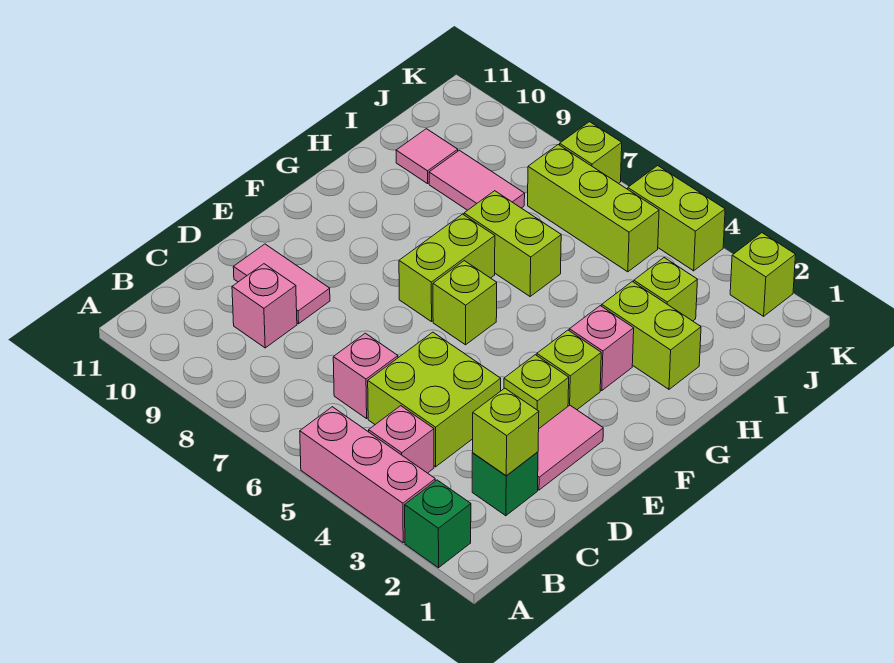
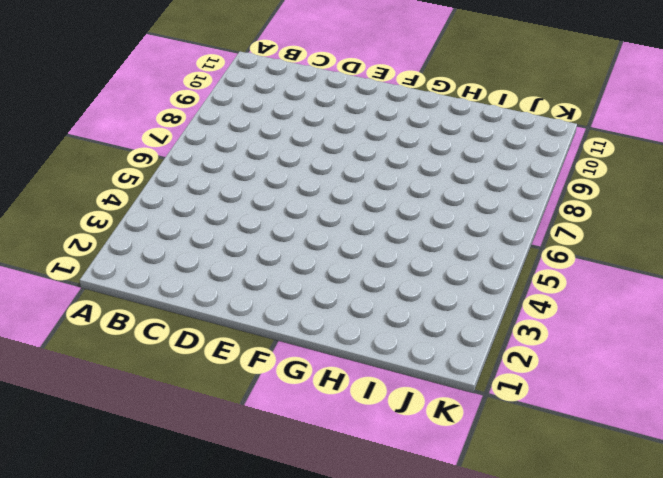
none -> green 1x1 brick [405,480,471,568]
none -> pink 1x3 brick [300,407,435,543]
none -> pink 1x1 brick [369,406,434,473]

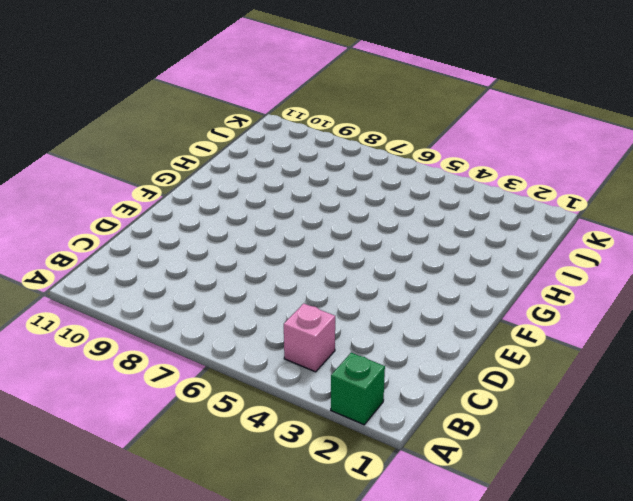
none -> pink 1x3 brick [300,407,435,543]
none -> green 1x1 brick [472,452,538,516]
none -> lime 2x2 brick [368,332,501,467]

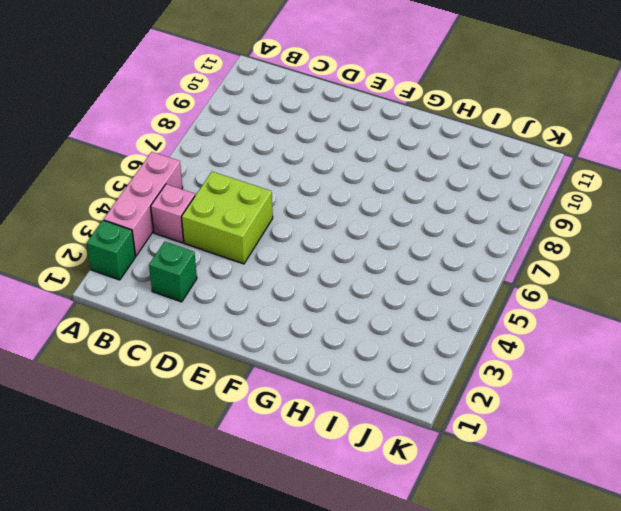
none -> pink 1x1 brick [333,333,398,419]
none -> pink 1x1 brick [232,264,297,348]
none -> pink 1x2 tile [538,405,603,490]

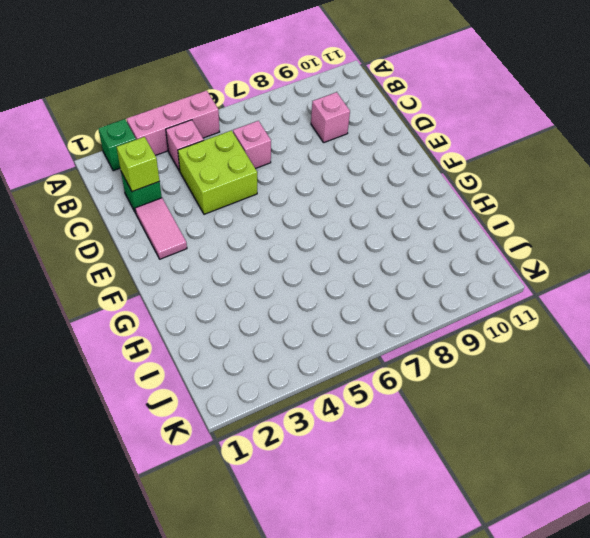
none -> pink 1x2 tile [233,244,330,324]
none -> lime 1x1 brick [504,355,569,428]
none -> lime 1x1 brick [537,330,601,410]

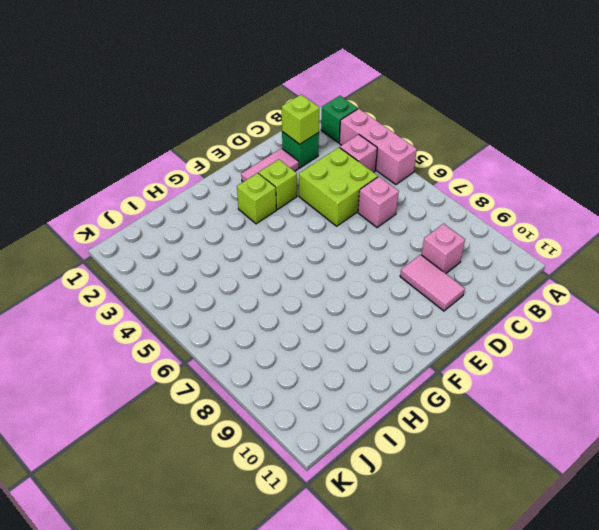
none -> lime 1x1 brick [433,261,497,345]
none -> lime 1x2 brick [399,214,495,322]
none -> pink 1x1 brick [569,306,634,390]

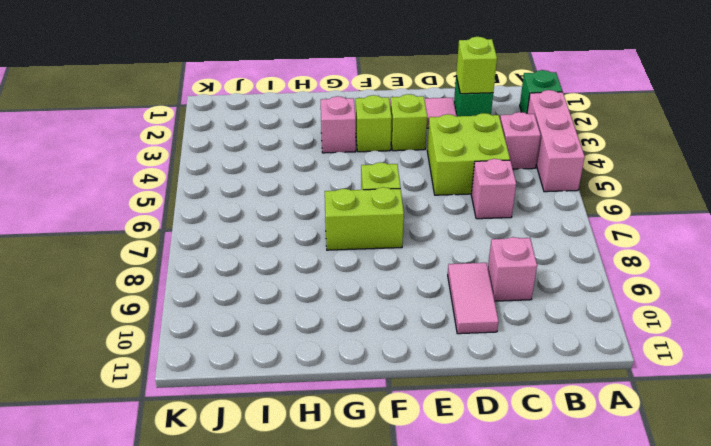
none -> lime 1x2 brick [602,281,701,389]
none -> lime 1x2 brick [464,191,561,297]
none -> lime 1x1 brick [634,258,697,321]

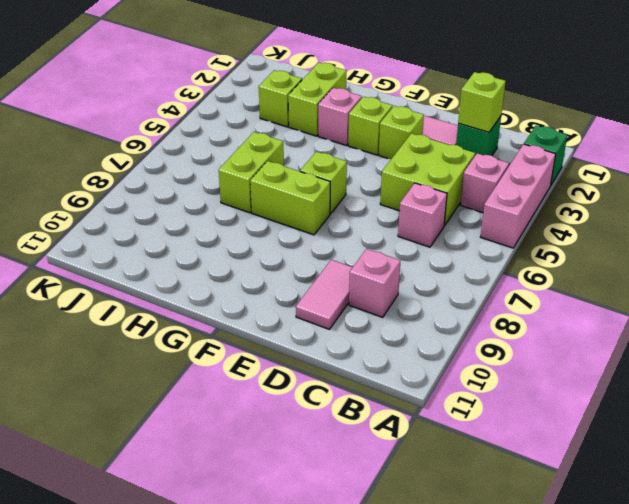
none -> pink 1x2 tile [429,150,525,210]
none -> pink 1x1 tile [396,129,458,184]
none -> lime 1x3 brick [528,145,659,272]

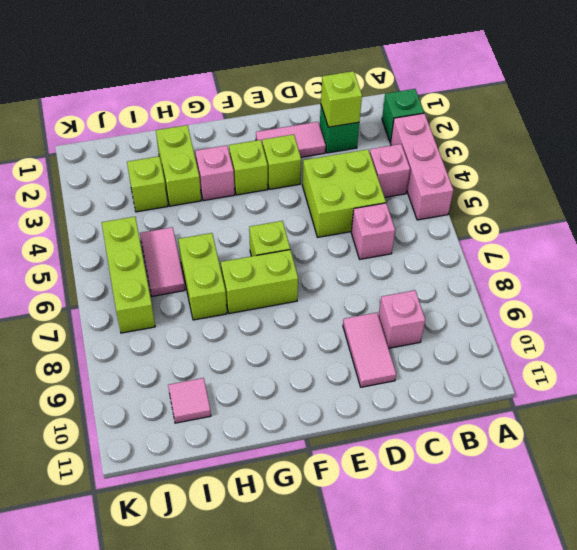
pink 1x2 tile [140,227,185,296] -> pink 1x2 tile moved to [429,150,525,210]
none -> lime 1x1 brick [730,233,796,316]
none -> lime 1x2 brick [628,166,725,271]
none -> lime 1x1 brick [560,122,622,184]

